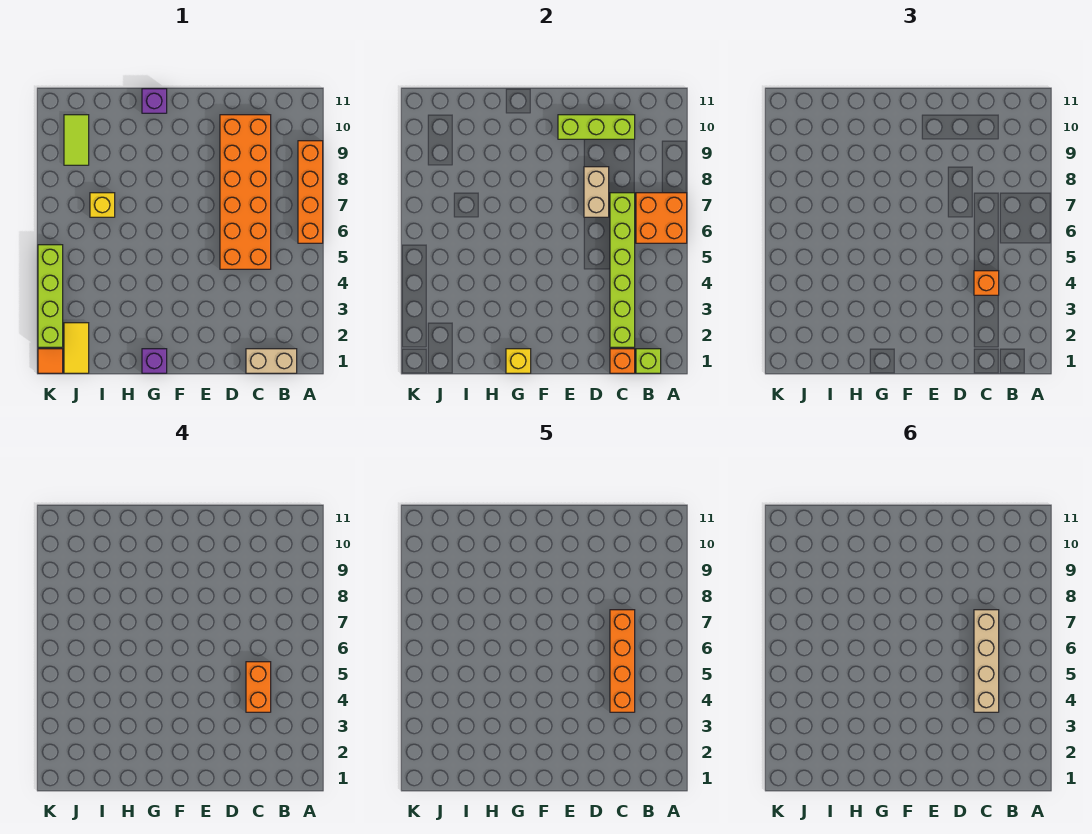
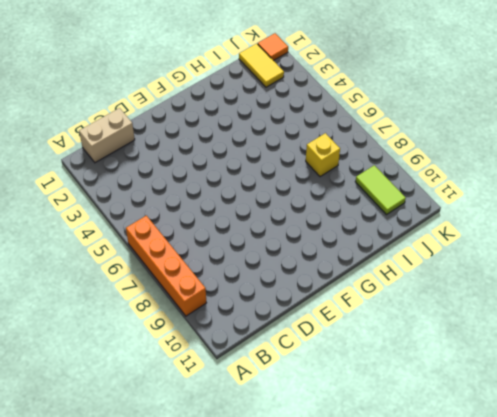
none -> orange 2x6 brick [220,115,271,269]
none -> purple 1x1 brick [142,349,167,373]
none -> purple 1x1 brick [142,89,167,113]

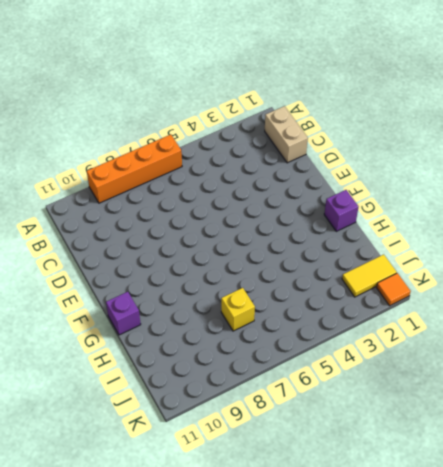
none -> orange 2x6 brick [220,115,271,269]
none -> lime 1x2 tile [64,115,89,165]
none -> lime 1x4 brick [38,245,63,347]

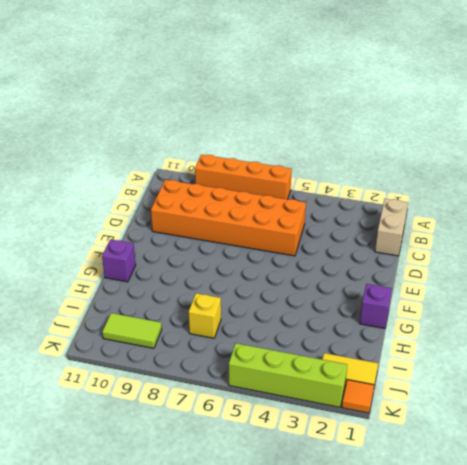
none -> orange 2x2 brick [636,193,687,243]
none -> lime 1x1 brick [636,349,661,373]
none -> orange 1x1 brick [610,349,635,373]

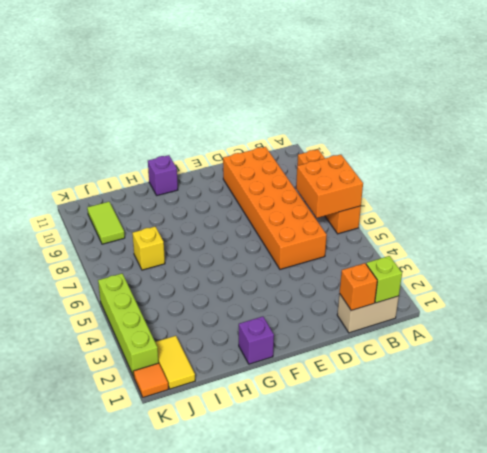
none -> lime 1x6 brick [610,193,635,347]
none -> lime 1x3 brick [558,115,635,139]
none -> tan 1x2 brick [584,167,609,217]

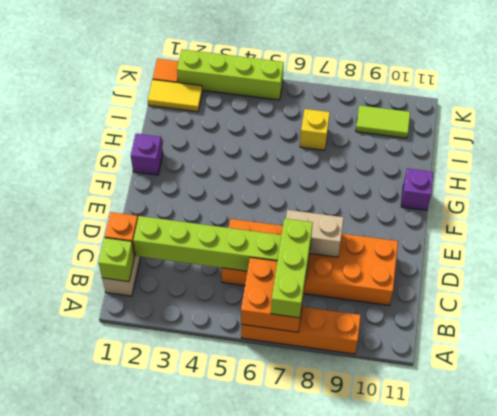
lime 1x3 brick [271,219,313,318] -> lime 1x3 brick moved to [558,115,635,139]
none -> yellow 1x1 brick [506,349,531,373]
none -> orange 1x1 brick [974,271,999,295]
none -> orange 1x2 brick [246,662,271,712]

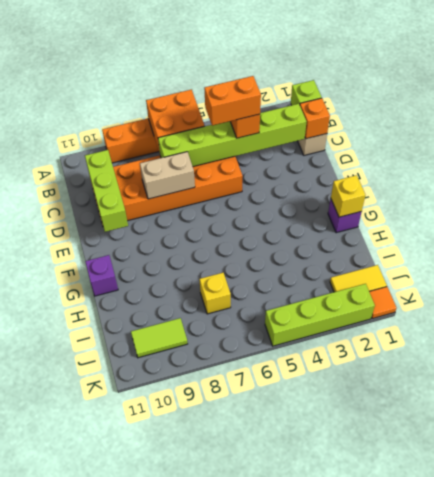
none -> orange 1x4 brick [610,610,635,712]
none -> tan 1x4 brick [974,610,999,712]

